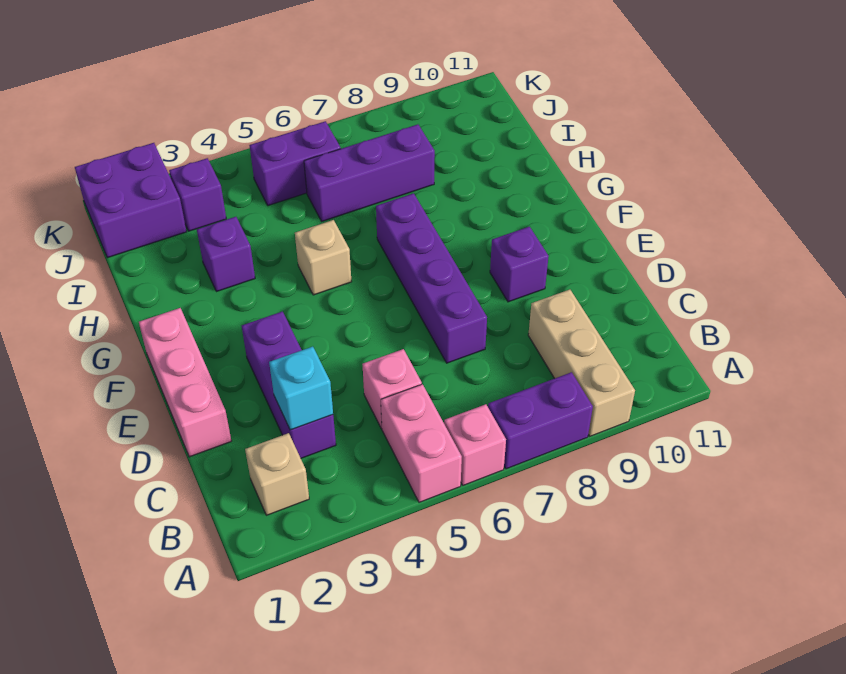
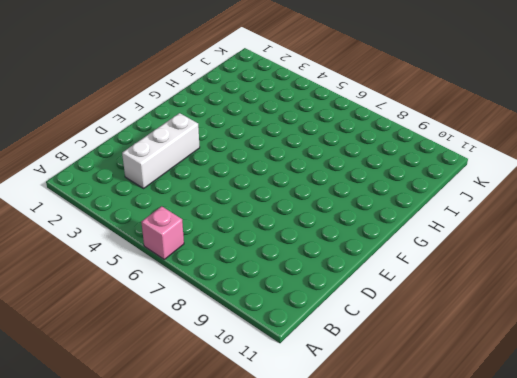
white 1x3 brick [122,113,200,188] -> purple 1x3 brick [242,311,336,458]
none -> pink 1x2 brick [381,384,462,502]
none -> purple 1x2 brick [488,372,593,469]
none -> tan 1x3 brick [528,290,635,436]

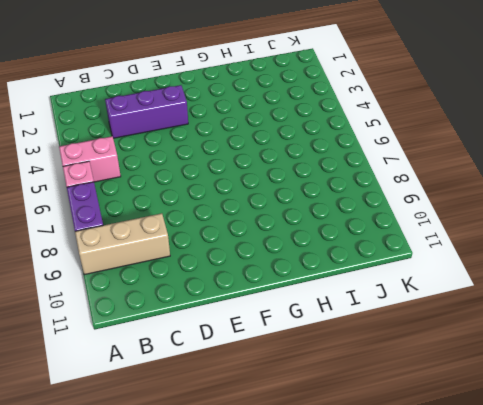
none -> tan 1x1 brick [245,433,309,515]
none -> pink 1x1 brick [362,349,422,429]
none -> pink 1x3 brick [139,308,231,457]

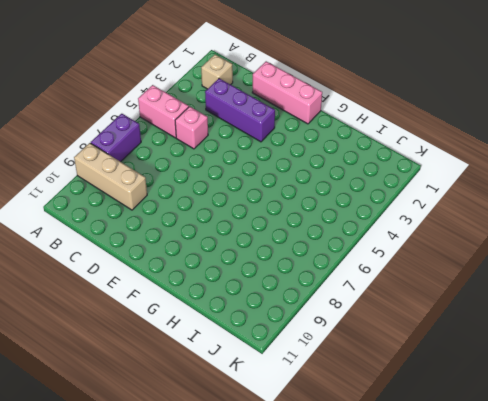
none -> pink 1x1 brick [444,404,506,485]
none -> purple 1x4 brick [376,193,487,363]
none -> purple 1x1 brick [490,227,549,302]

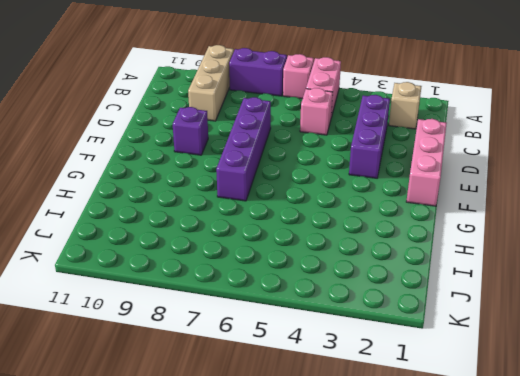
none -> tan 1x1 brick [295,220,351,295]
none -> purple 1x1 brick [197,217,255,292]
none -> purple 1x3 brick [304,124,435,221]

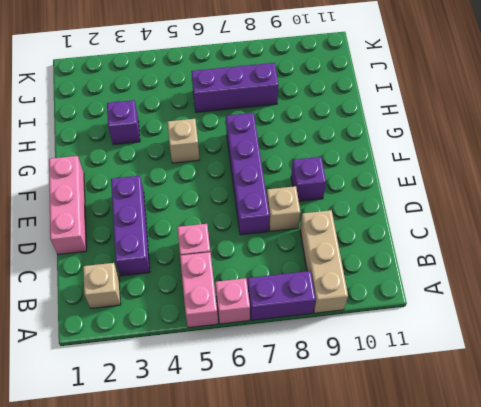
tan 1x1 brick [267,186,300,231] -> none
none -> purple 2x2 brick [75,143,187,258]
none -> purple 1x1 brick [169,158,226,231]
none -> purple 1x2 brick [250,121,341,206]

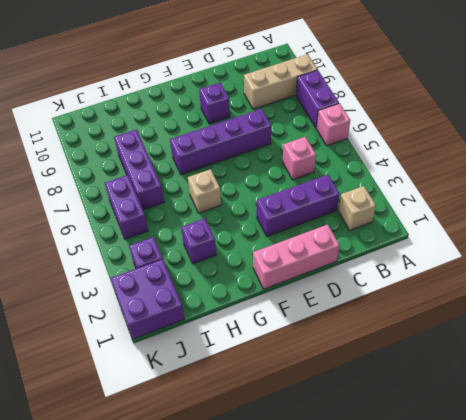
none -> pink 1x2 brick [381,384,462,502]
none -> cyan 1x1 brick [269,347,333,430]

